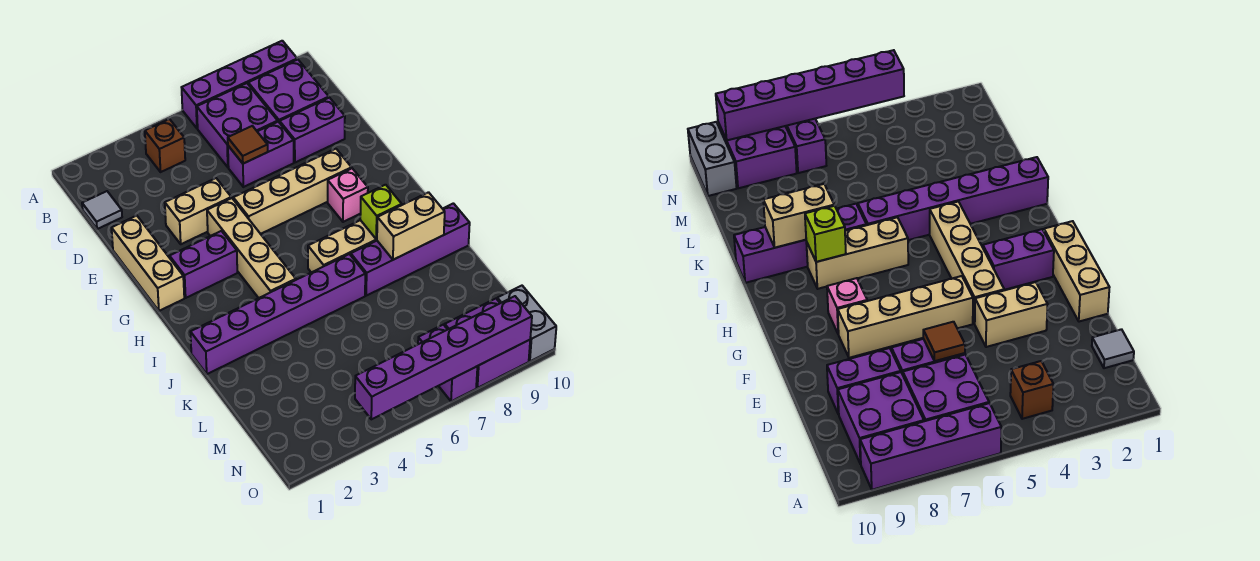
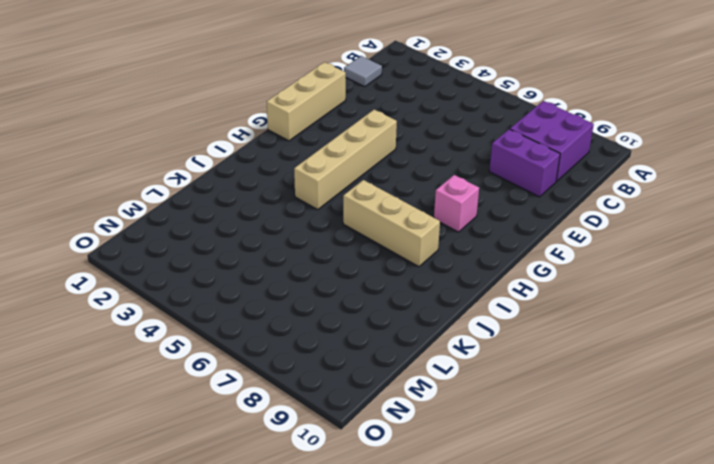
none -> purple 1x4 brick [182,41,297,128]
none -> brown 1x1 brick [145,119,185,172]
none -> purple 2x2 brick [197,83,278,167]

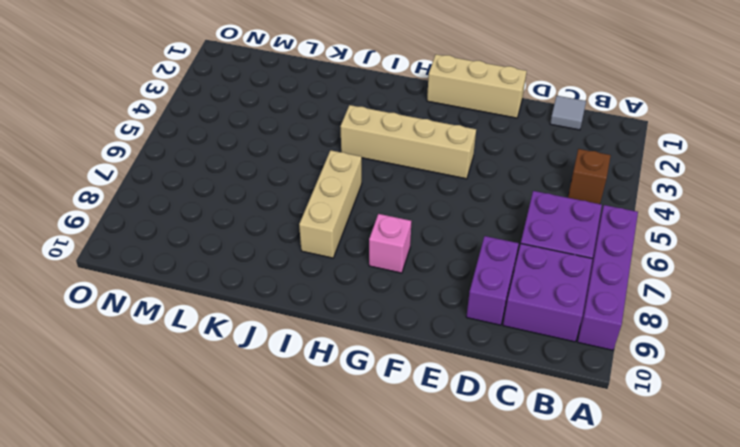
none -> purple 1x2 brick [228,122,294,187]
none -> tan 1x2 brick [165,178,231,244]
none -> tan 1x4 brick [233,149,352,234]

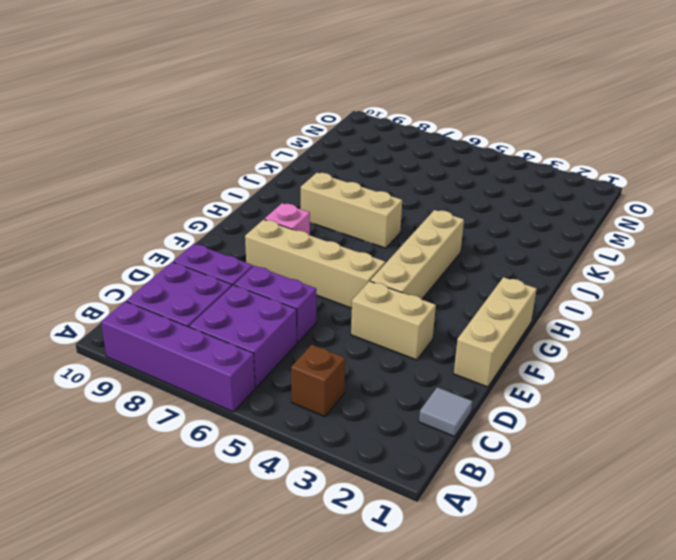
none -> purple 1x2 brick [170,231,237,298]
none -> purple 1x6 brick [191,254,365,374]
none -> purple 1x4 brick [351,203,470,296]

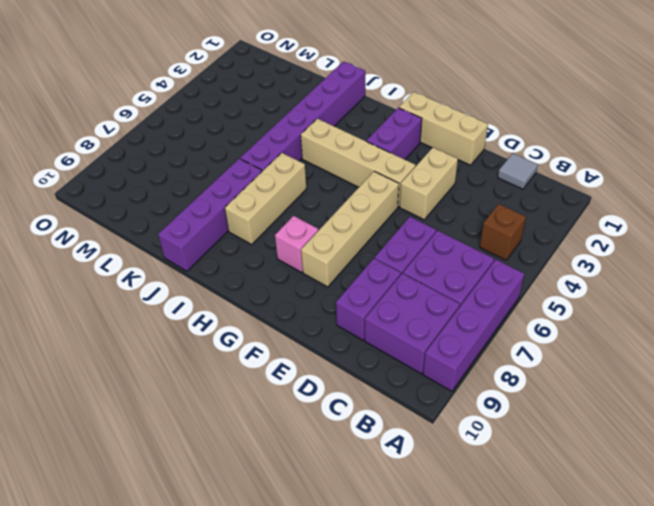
none -> purple 1x2 brick [418,325,477,401]
none -> purple 2x2 brick [445,299,530,388]
none -> grey 1x2 brick [497,286,556,361]

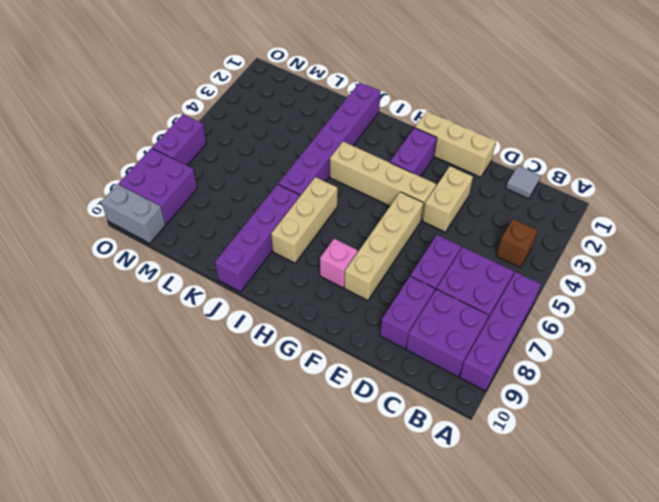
purple 1x2 brick [152,114,207,165] -> purple 1x2 brick turned to [418,325,477,401]
none -> brown 1x1 tile [228,126,268,164]
none -> lime 1x1 brick [360,185,402,239]
none -> tan 1x2 brick [377,192,445,260]

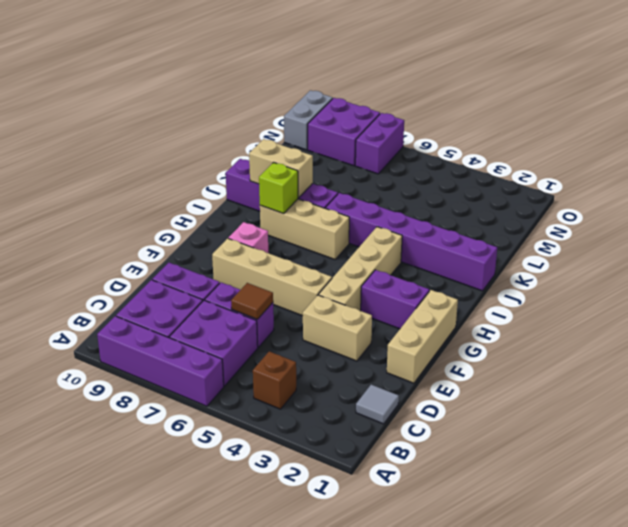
none -> purple 1x6 brick [355,296,532,419]

